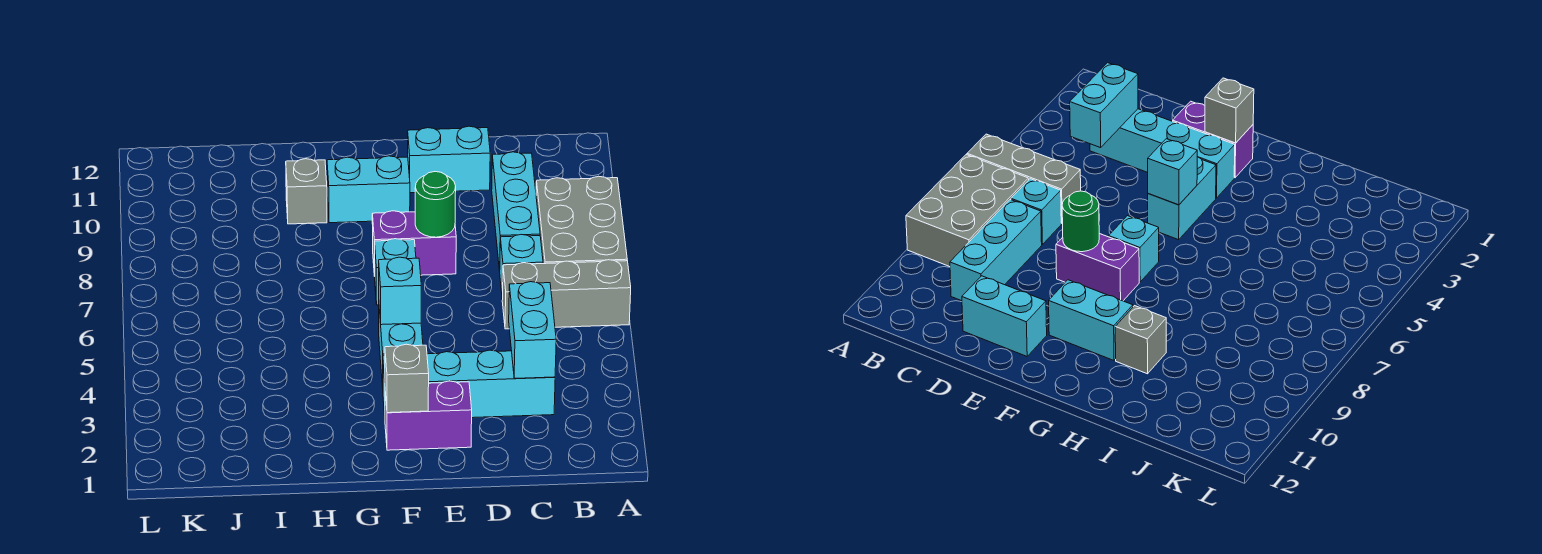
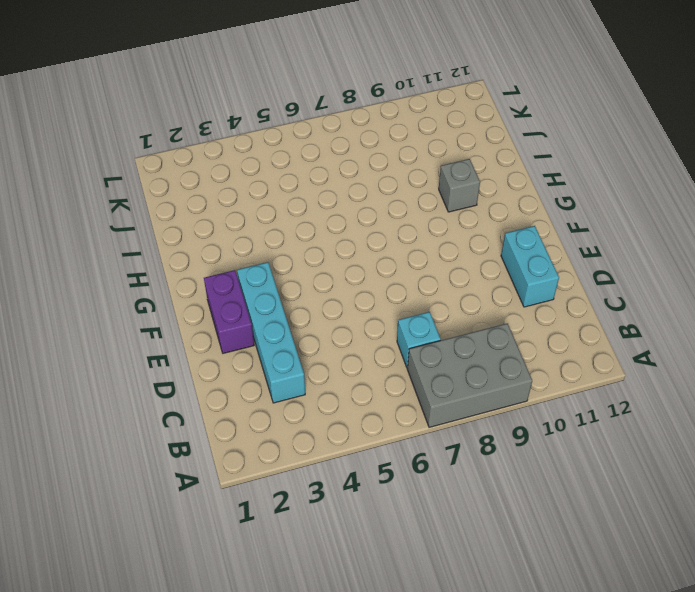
none -> grey 1x3 brick [502,260,631,329]
none -> cyan 1x3 brick [492,152,540,271]
none -> purple 1x2 brick [372,211,456,276]

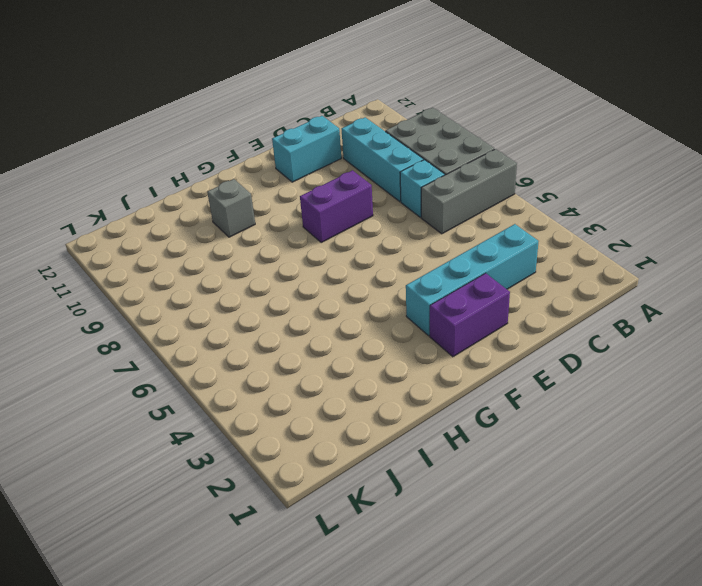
none -> cyan 1x2 brick [379,310,423,387]
none -> cyan 1x1 brick [375,239,416,305]
none -> cyan 1x2 brick [327,156,410,223]

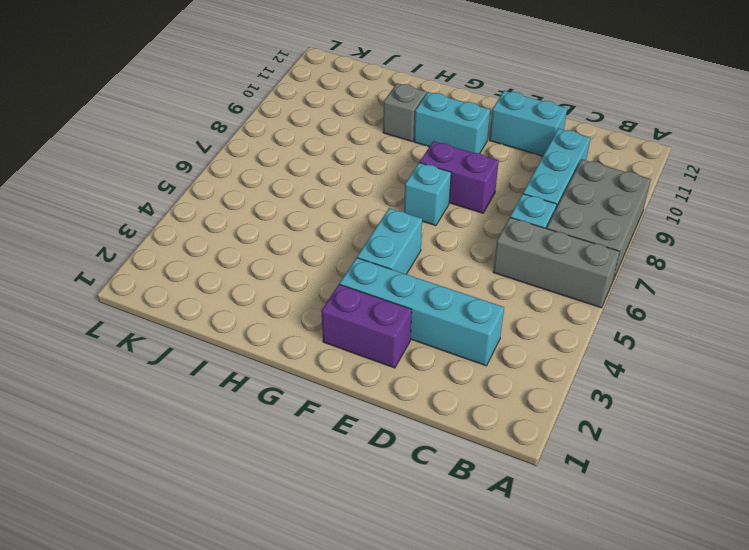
none -> cyan 1x2 brick [509,282,556,378]
none -> green 1x1 round brick [415,172,456,237]
none -> grey 1x1 brick [385,344,429,413]

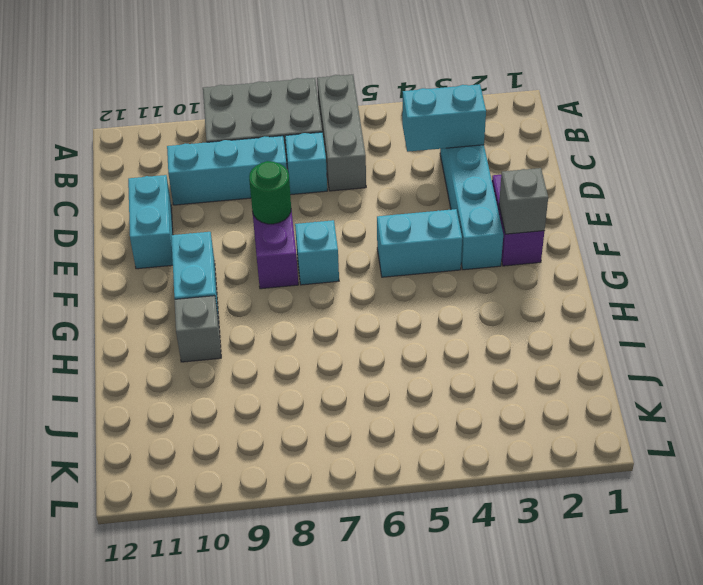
none -> cyan 1x1 brick [379,257,421,325]

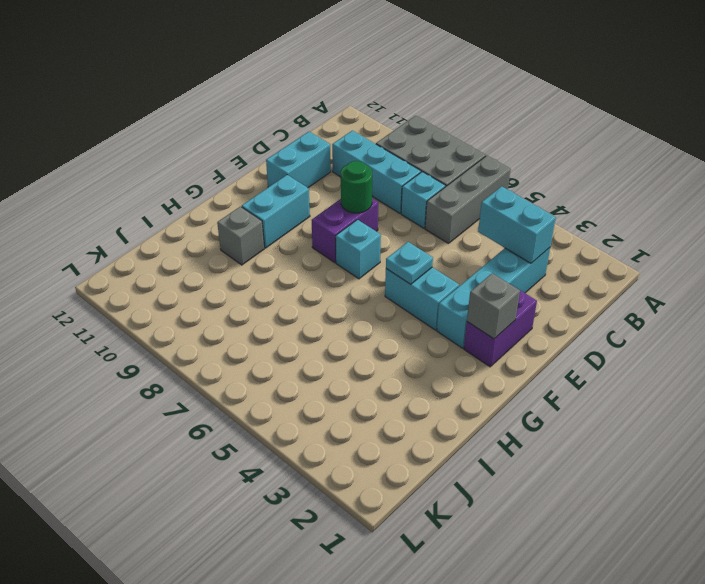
cyan 1x1 plate [386,242,433,284] -> cyan 1x1 brick [379,257,421,325]

